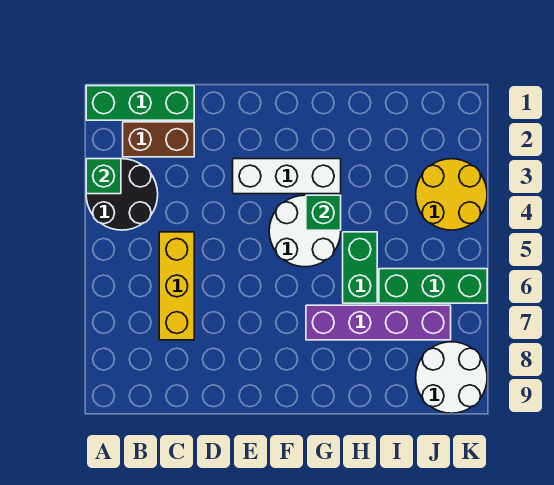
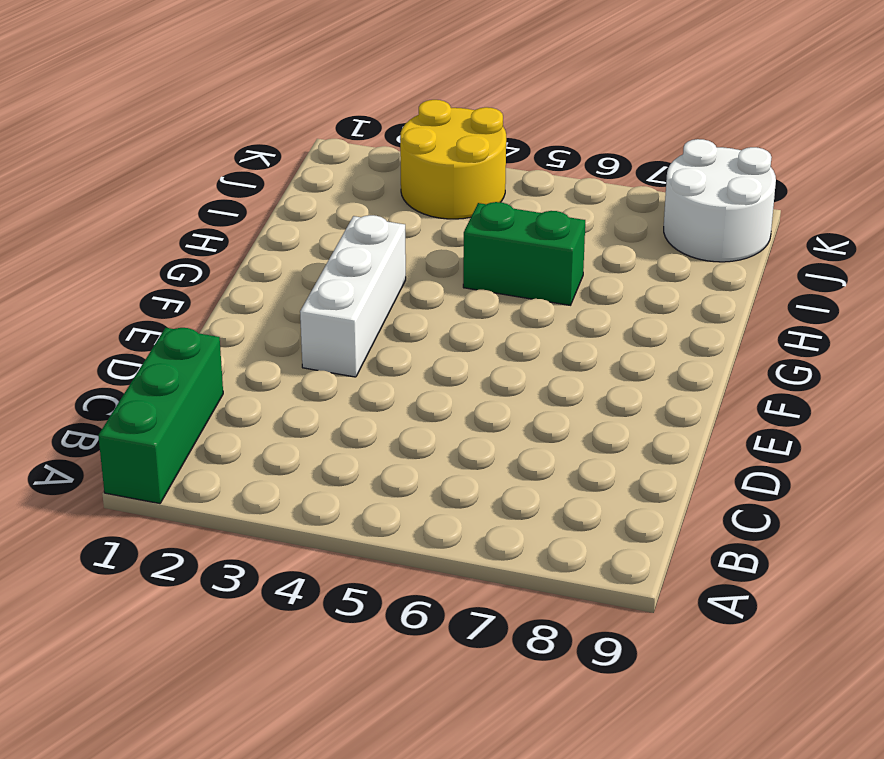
none -> black 2x2 round brick [86,159,158,230]
none -> brown 1x2 brick [123,122,194,157]
none -> yellow 1x3 brick [159,232,194,340]

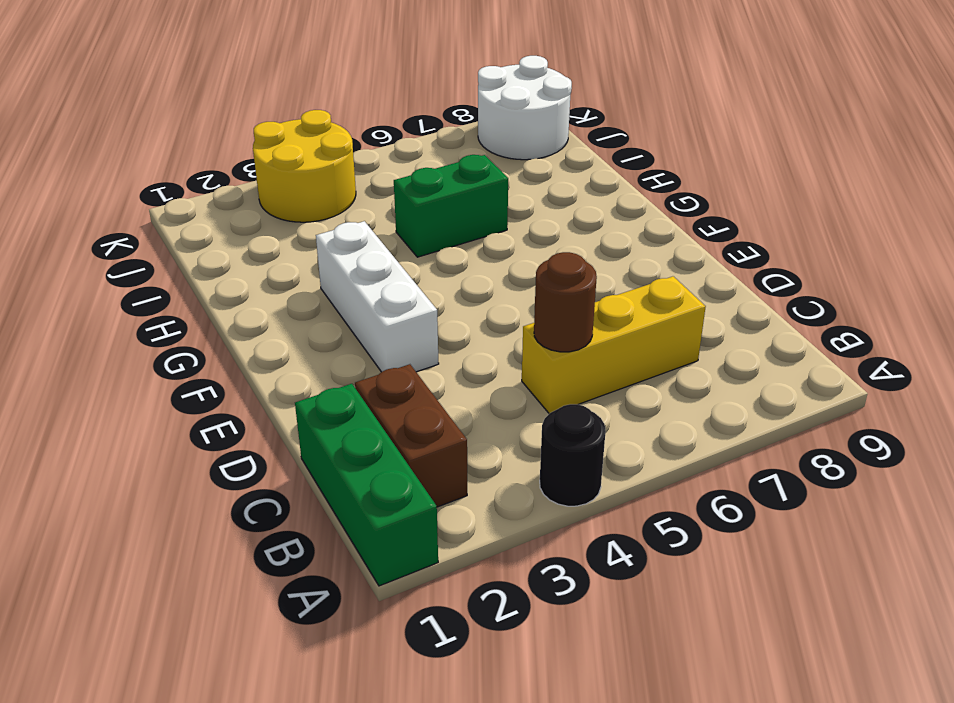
black 1x1 round brick [540,404,606,506] -> black 2x2 round brick [86,159,158,230]
brown 1x1 round brick [534,252,597,352] -> none
none -> white 2x2 round brick [269,195,341,267]
none -> purple 1x4 brick [306,305,451,340]
none -> green 1x3 brick [379,269,487,303]

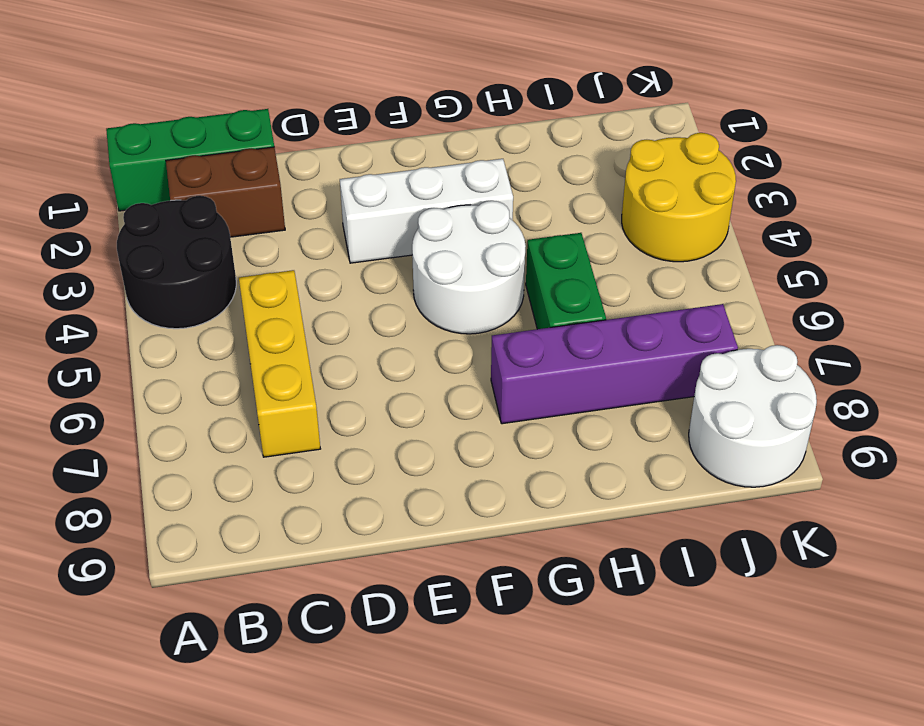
none -> green 1x3 brick [379,269,487,303]
none -> green 1x1 brick [86,159,121,194]
none -> green 1x1 brick [306,195,341,230]

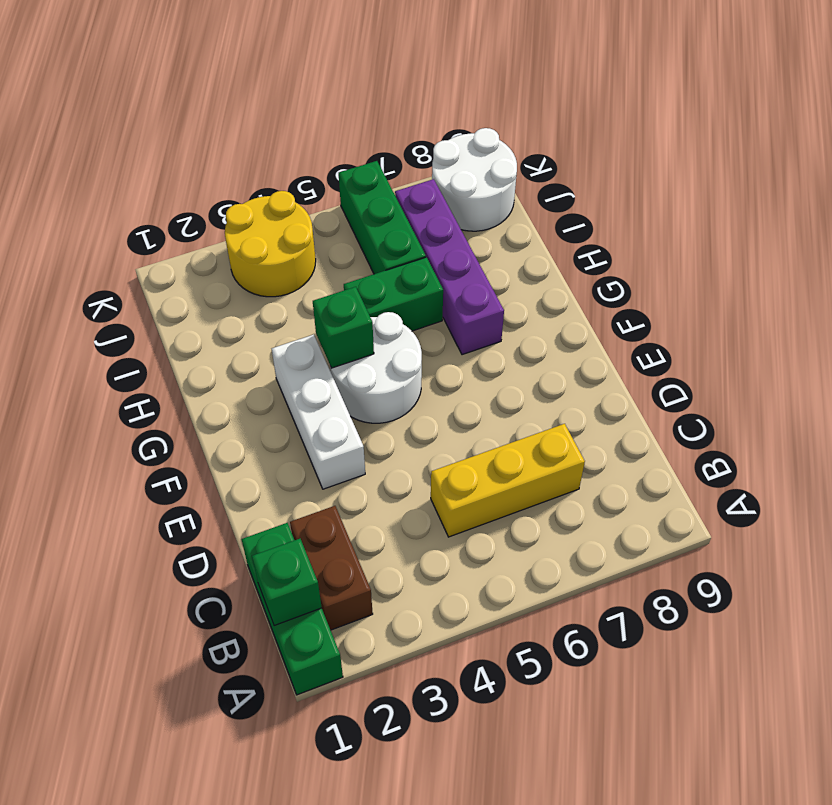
green 1x1 brick [252,539,322,626] -> green 1x1 brick moved to [86,159,121,194]
none -> black 2x2 round brick [86,159,158,230]

